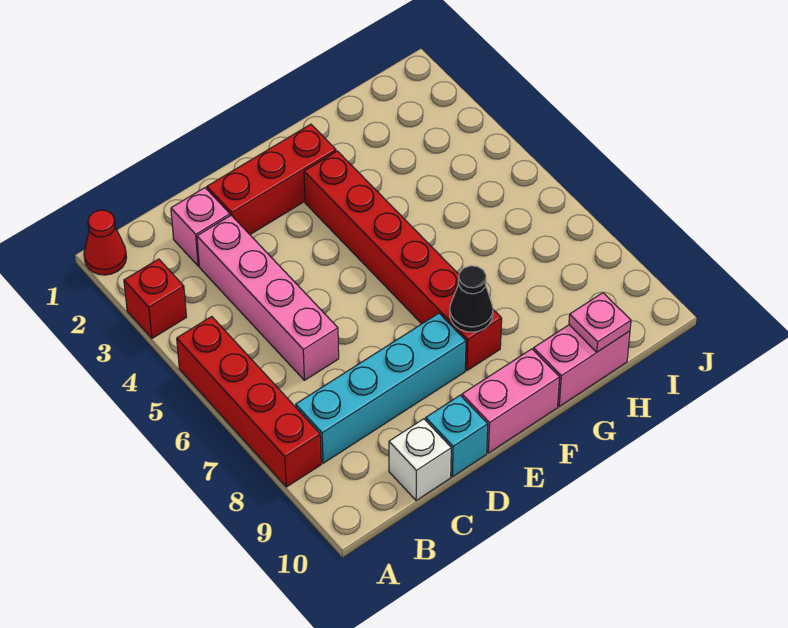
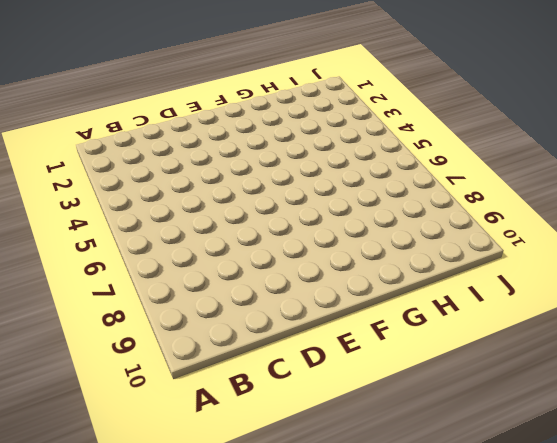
none -> red 1x1 cone [84,210,127,275]
none -> red 1x1 brick [124,259,186,338]
none -> red 1x4 brick [177,317,321,487]

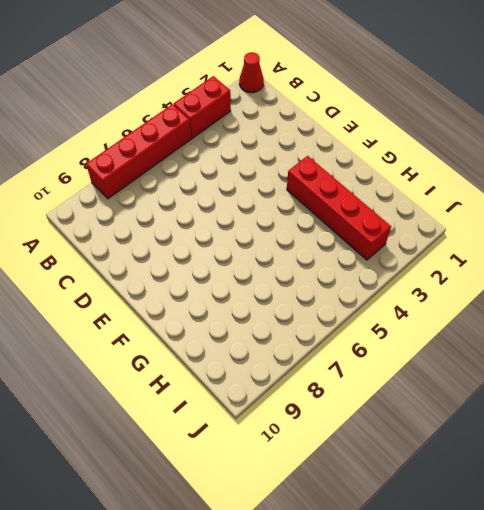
red 1x2 brick [174,76,231,138] -> red 1x1 brick [124,259,186,338]
red 1x4 brick [287,156,391,260] -> red 1x6 brick [304,151,502,370]
none -> cyan 1x4 brick [296,313,466,463]
none -> pink 1x1 brick [171,188,230,266]
none -> pink 1x4 brick [197,215,339,380]

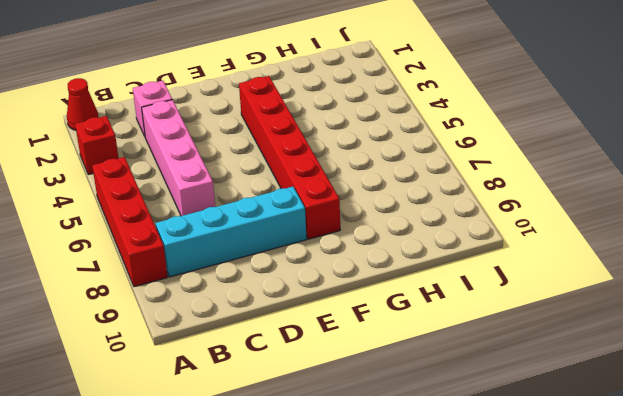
none -> white 1x1 brick [389,419,451,501]
none -> red 1x3 brick [207,124,336,234]
none -> cyan 1x1 brick [426,395,488,477]

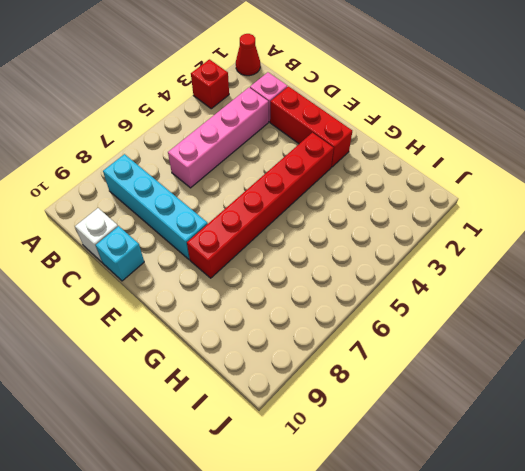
none -> red 1x4 brick [177,317,321,487]
none -> pink 1x2 brick [462,349,560,453]
none -> pink 1x2 brick [533,325,630,406]

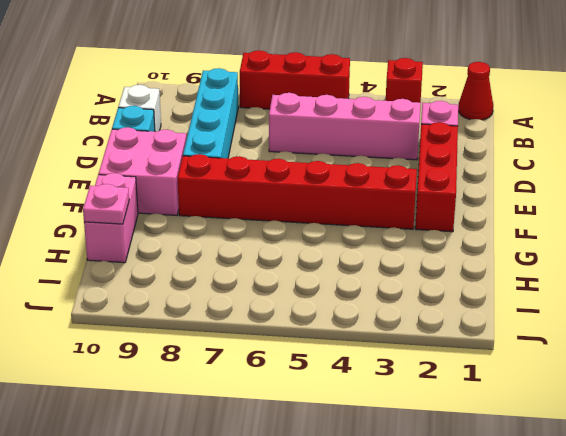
red 1x3 brick [240,50,350,109] -> red 1x4 brick [177,317,321,487]
pink 2x2 brick [99,127,186,215] -> pink 1x2 brick [462,349,560,453]
none -> black 1x1 cone [450,266,493,332]

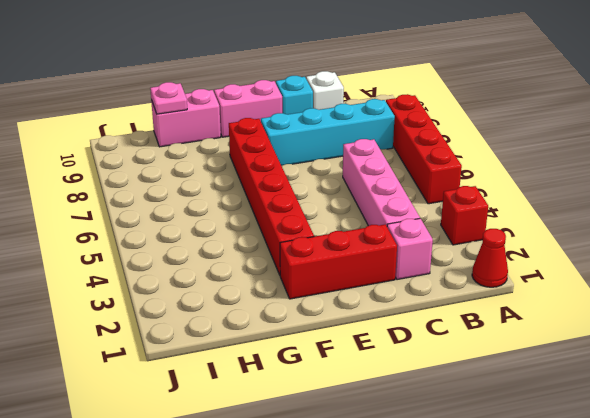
none -> black 1x1 cone [450,266,493,332]

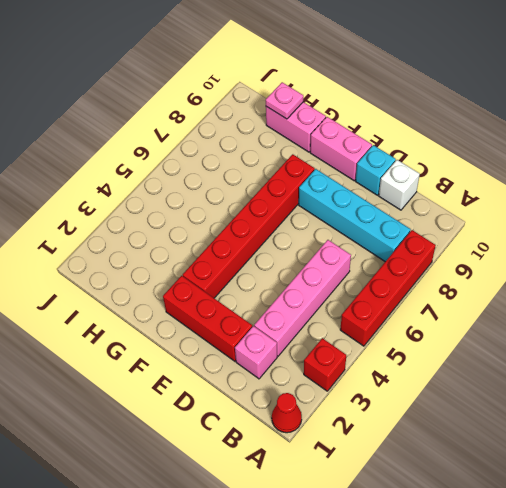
none -> black 1x1 cone [450,266,493,332]

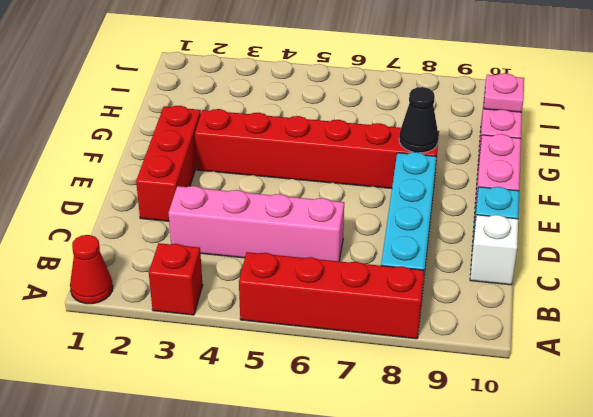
none -> pink 1x1 brick [171,188,230,266]

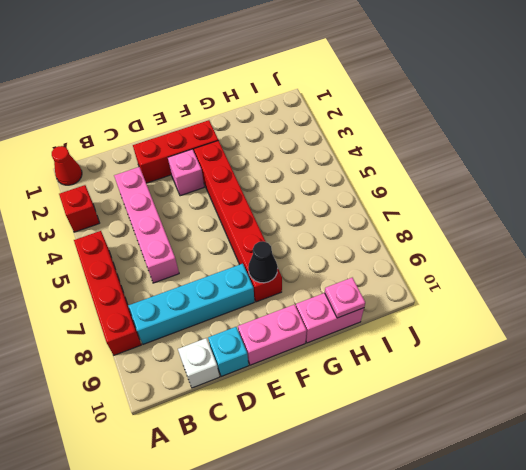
pink 1x1 brick [168,149,204,196] -> pink 1x1 brick moved to [171,188,230,266]

